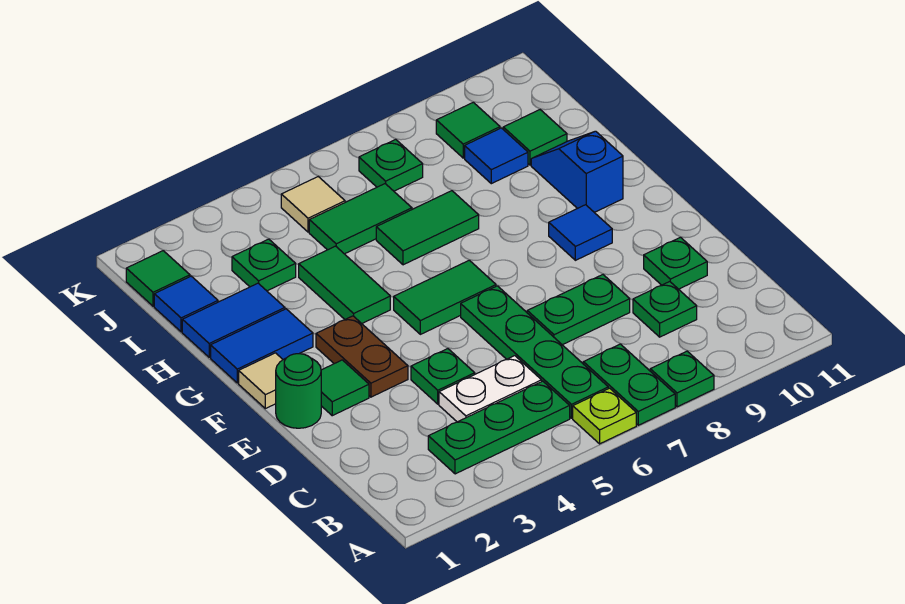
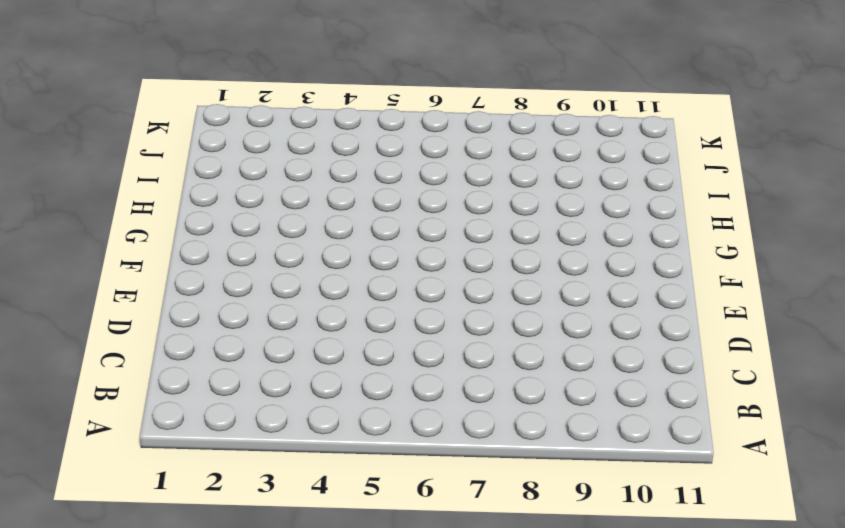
none -> lime 1x1 plate [573,388,636,444]
none -> green 1x2 plate [583,344,675,425]
none -> green 1x1 plate [650,351,714,407]
none -> green 1x3 plate [428,381,570,474]

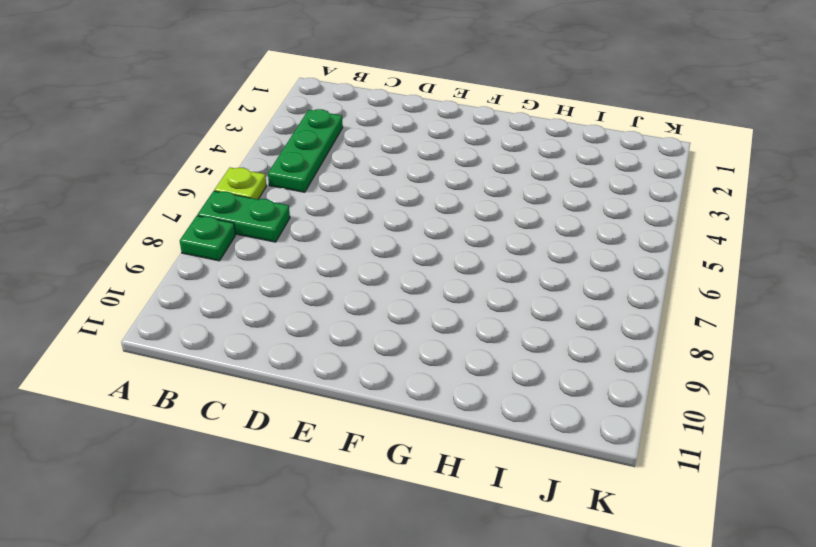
none -> green 1x4 plate [461,286,608,418]
none -> white 1x2 plate [439,356,542,422]
none -> green 1x1 plate [633,282,697,337]
none -> green 1x1 plate [411,349,475,404]

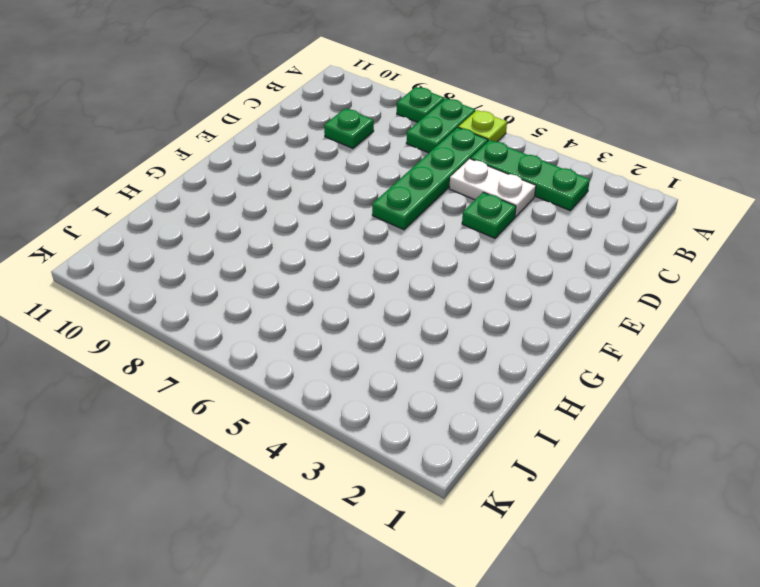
none -> green 1x2 plate [527,275,630,345]
none -> green 1x1 plate [644,237,707,289]
none -> green 1x1 round brick [276,354,321,428]
none -> green 1x1 tile [321,360,369,416]

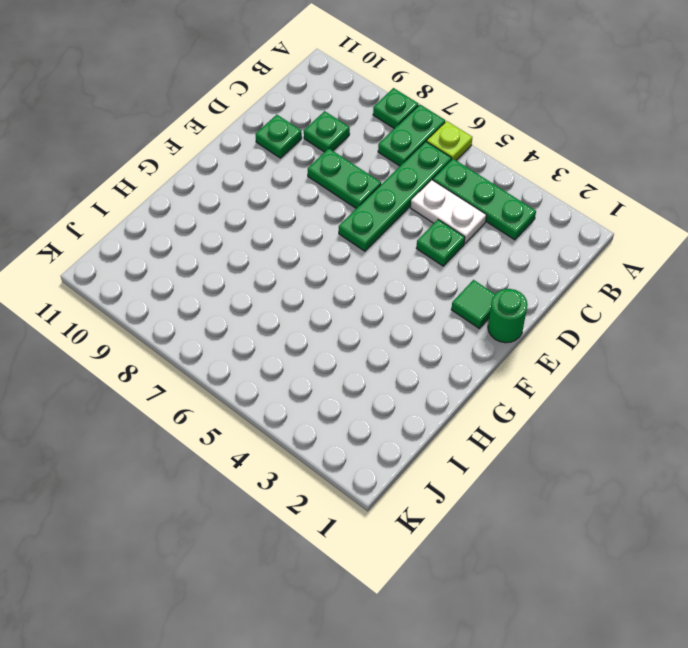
none -> brown 1x2 plate [316,316,408,397]
none -> tan 1x1 tile [239,353,283,409]
none -> green 1x2 tile [394,260,496,334]
none -> blue 1x1 tile [549,205,612,260]

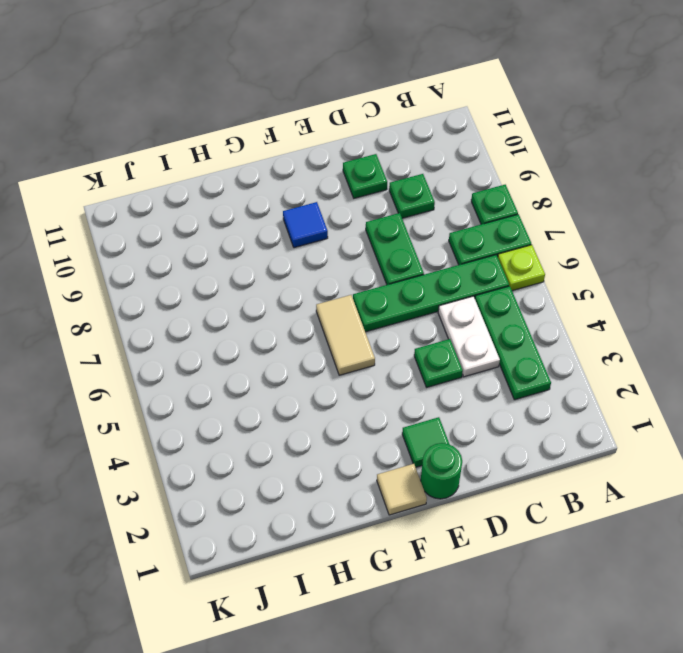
tan 1x2 tile [316,295,375,375] -> green 1x2 tile [394,260,496,334]
none -> brown 1x2 plate [316,316,408,397]
none -> blue 1x2 tile [211,309,313,383]
none -> green 1x2 tile [299,246,390,323]
none -> blue 1x2 slope [531,131,623,212]

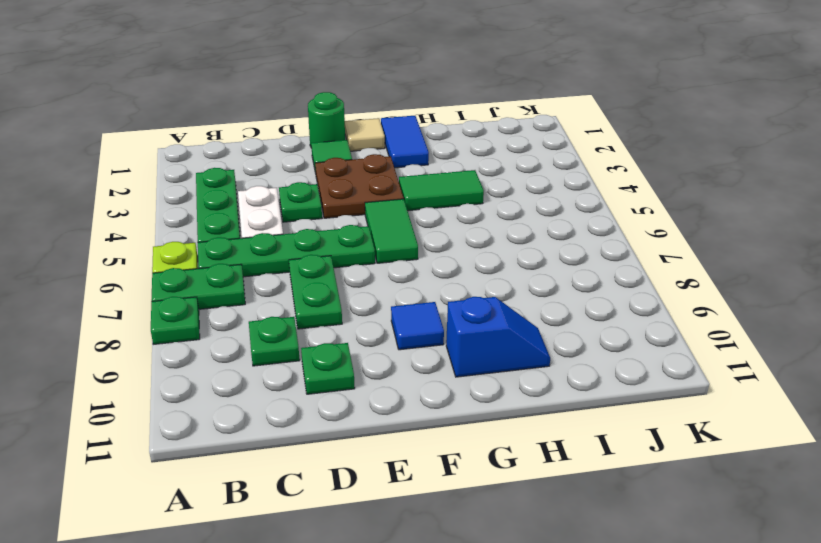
brown 2x2 plate [315,154,404,218] -> brown 1x2 plate [316,316,408,397]
none -> blue 1x2 tile [182,283,285,357]
none -> green 1x2 tile [376,191,479,265]
none -> blue 1x1 tile [154,276,218,332]
none -> green 1x1 plate [232,239,296,291]

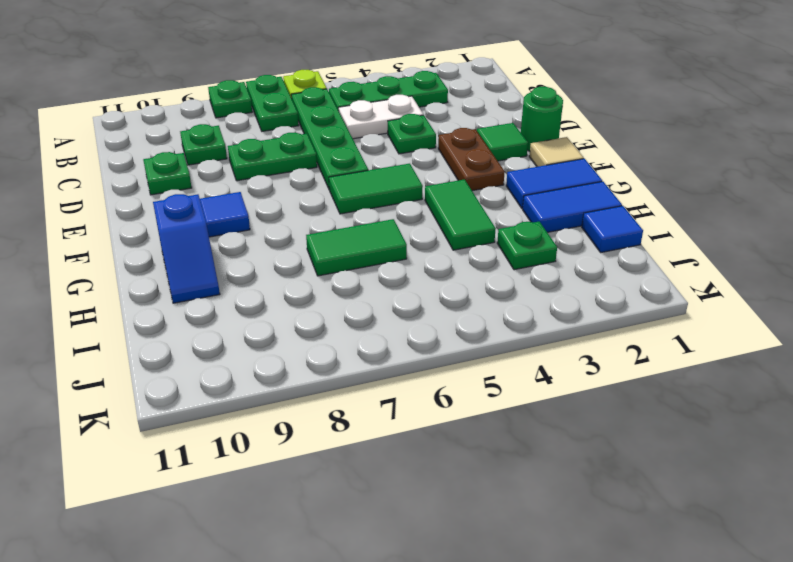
none -> green 1x2 tile [309,184,412,254]
none -> blue 1x1 tile [465,128,528,184]
none -> green 1x1 tile [503,110,567,165]
none -> green 1x1 tile [126,251,190,306]

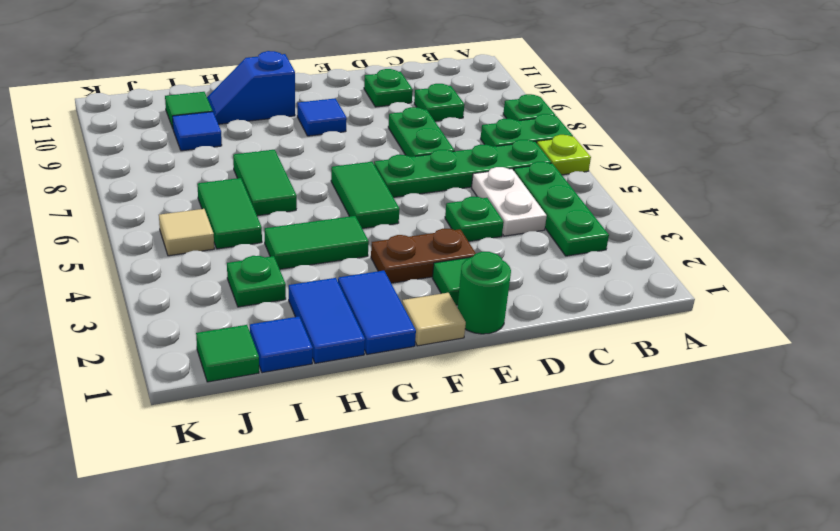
none -> green 1x1 plate [359,139,423,191]
none -> green 1x1 tile [436,102,500,158]

